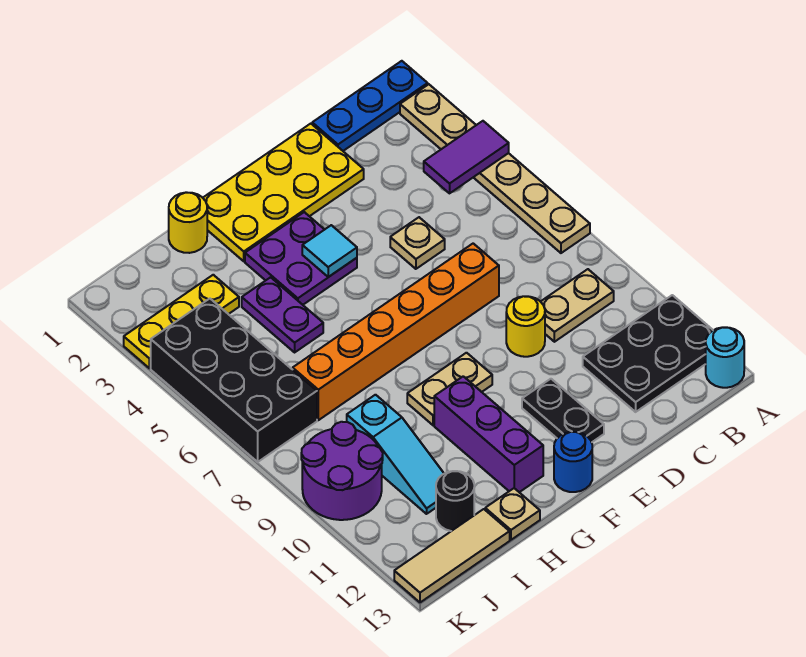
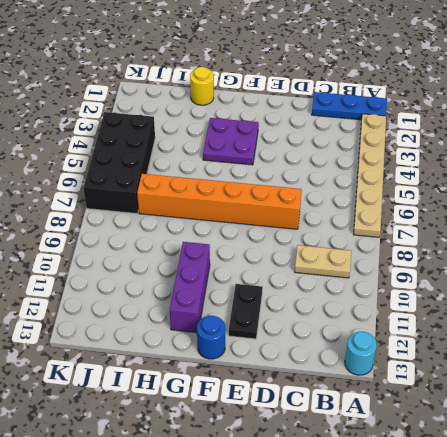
none -> black 2x3 plate [583,295,713,412]
none -> yellow 2x4 plate [203,124,364,261]
none -> tan 1x1 plate [390,217,445,269]

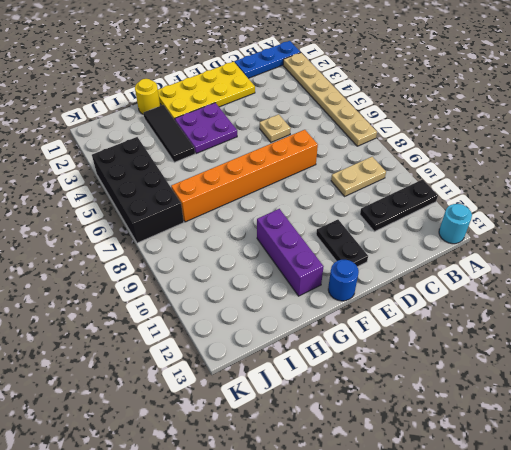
black 1x3 plate [360,179,438,232] -> black 2x3 plate [583,295,713,412]
black 1x3 tile [144,105,195,162] -> purple 1x2 plate [242,277,323,352]
none -> yellow 1x1 round brick [506,296,545,357]
none -> tan 1x2 plate [407,353,492,425]
none -> tan 1x1 plate [485,488,540,540]

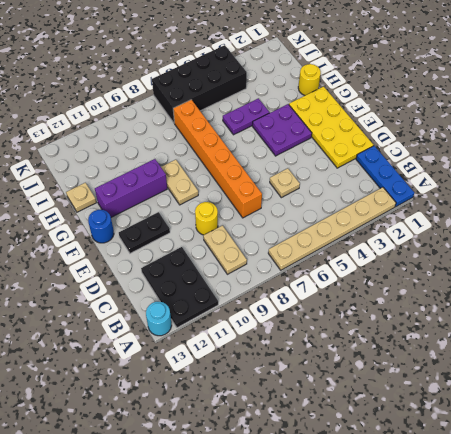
none -> yellow 1x3 plate [124,275,239,368]
none -> cyan 1x3 slope [347,395,444,514]
none -> black 1x1 round brick [436,471,474,531]

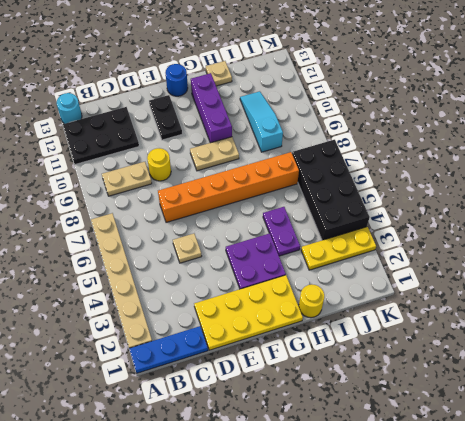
none -> black 1x1 round brick [436,471,474,531]
none -> tan 1x3 tile [394,509,510,602]
none -> purple 2x2 round brick [301,422,383,520]

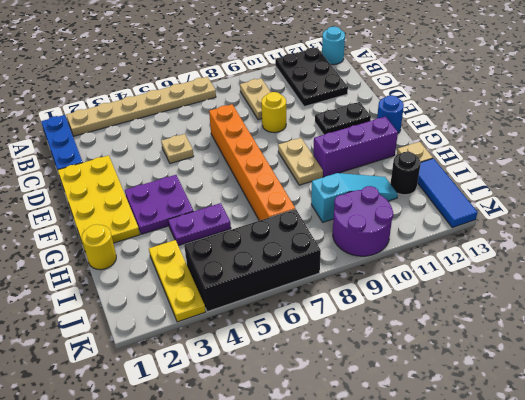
blue 1x3 tile [418,158,478,228] -> tan 1x3 tile [394,509,510,602]
none -> purple 1x2 tile [424,121,509,193]
none -> cyan 1x1 tile [302,225,357,277]

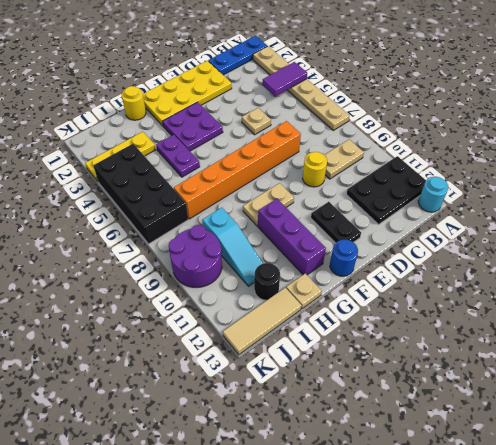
none -> cyan 1x1 tile [302,225,357,277]

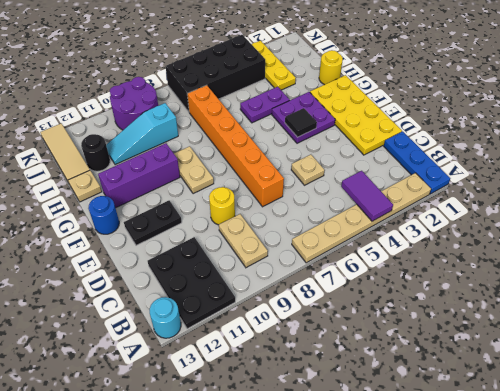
black 1x1 tile [285,108,317,137] -> cyan 1x1 tile [302,225,357,277]

